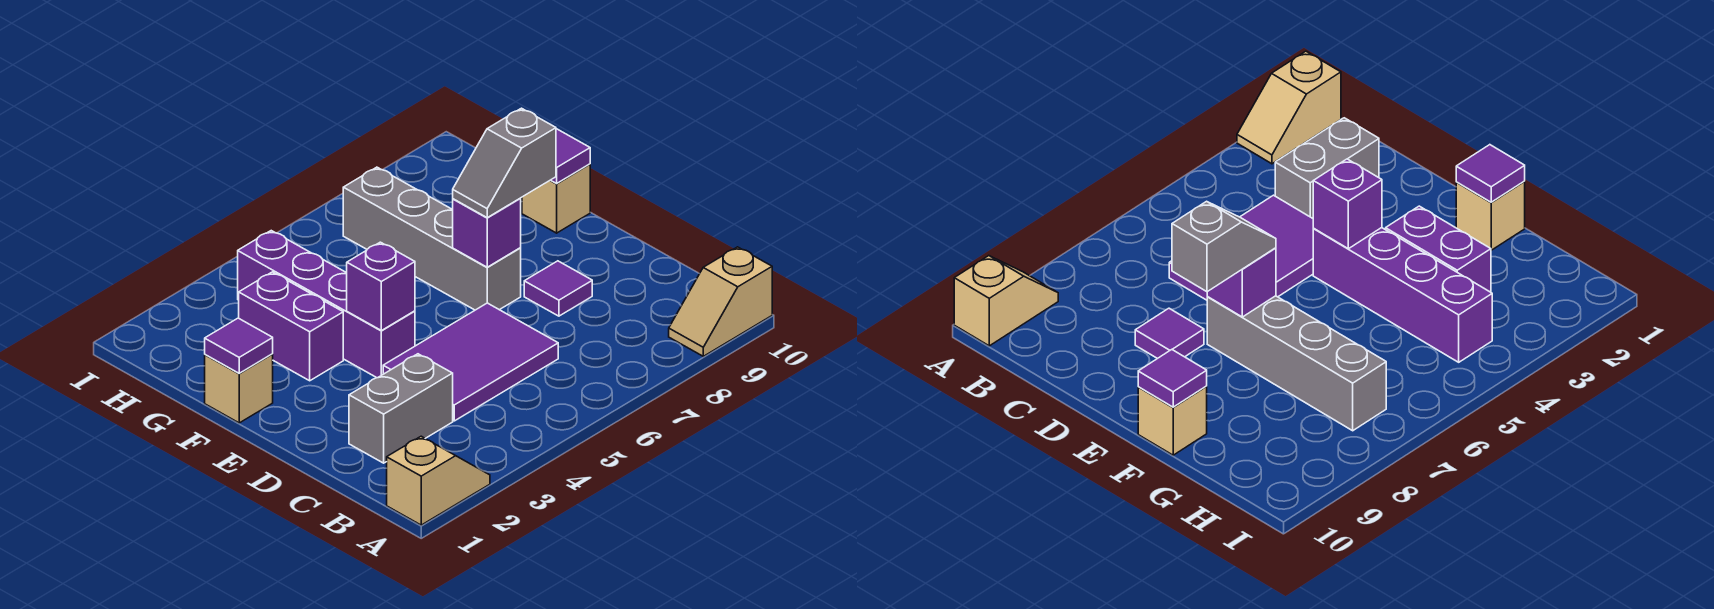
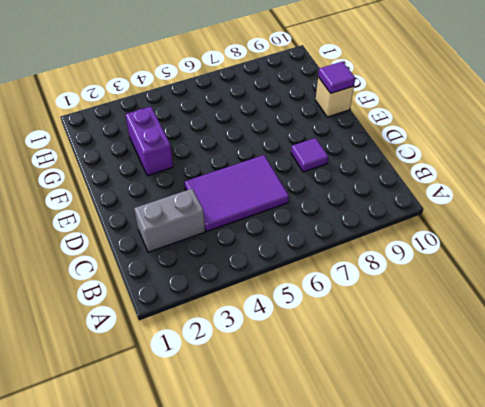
none -> tan 1x2 slope [387,436,490,525]
none -> tan 1x2 slope [669,247,772,356]
none -> purple 1x4 brick [238,231,415,378]

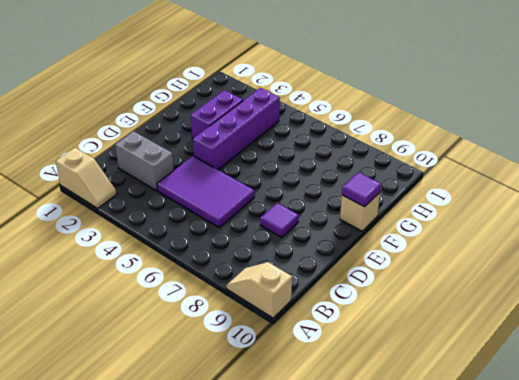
none -> grey 1x4 brick [343,167,521,310]
none -> tan 1x1 brick [205,354,273,423]
none -> purple 1x1 brick [347,242,415,331]

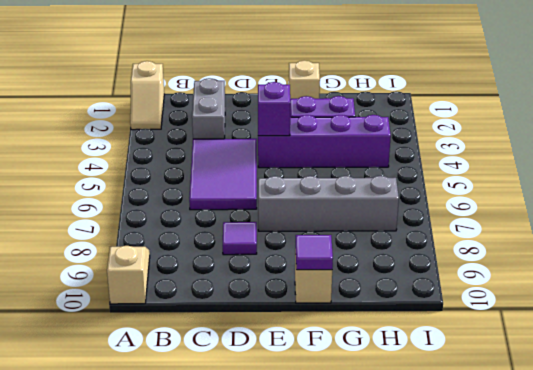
none -> purple 1x1 brick [453,198,521,267]
none -> purple 1x1 tile [205,318,273,373]
none -> grey 1x2 slope [453,108,556,218]

